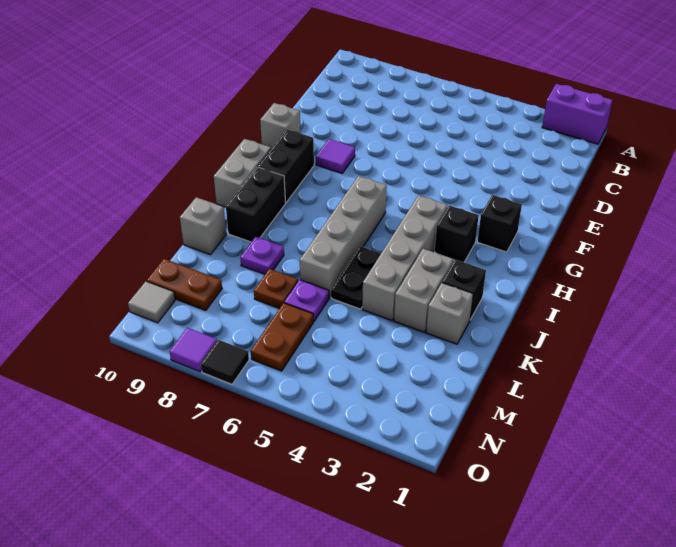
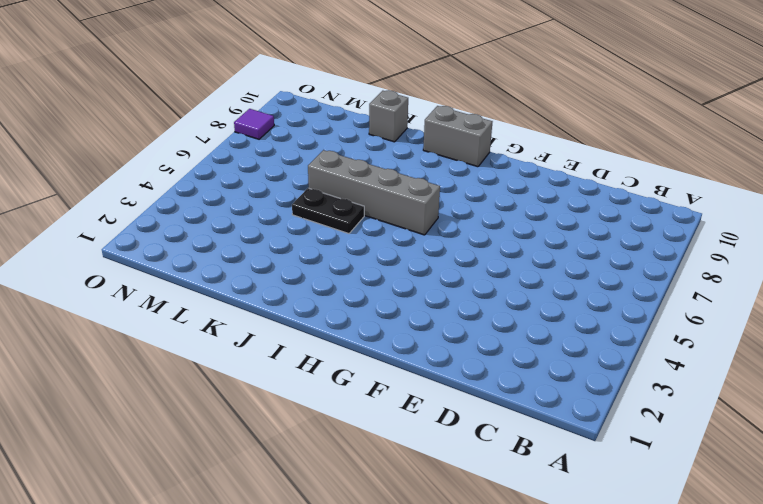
none -> purple 1x2 brick [542,84,613,144]
none -> purple 1x1 tile [316,139,355,173]
none -> grey 1x1 brick [260,103,300,149]

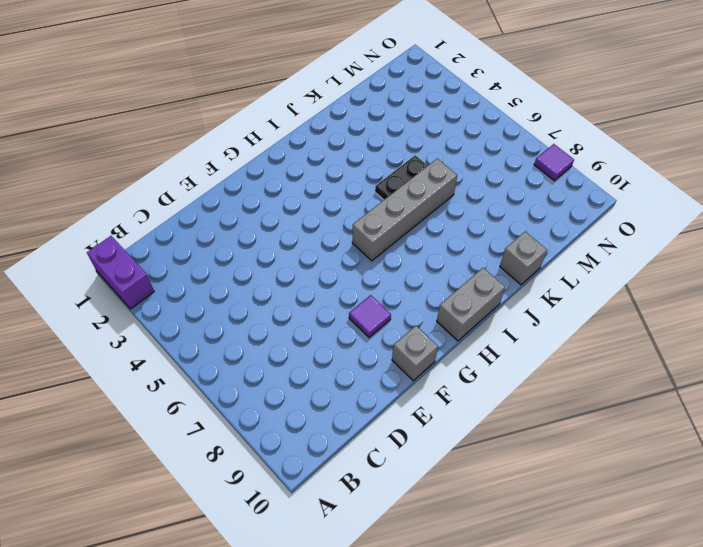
none -> black 1x1 brick [477,195,522,252]
none -> black 1x2 brick [258,129,314,203]
none -> black 1x1 brick [435,205,479,262]

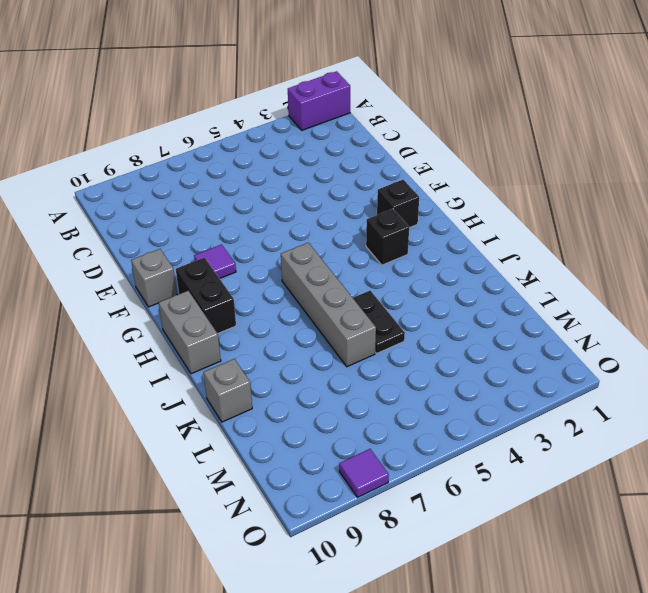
none -> grey 1x4 brick [362,195,447,321]
none -> black 1x2 brick [226,167,285,242]
none -> black 1x1 brick [442,260,486,320]

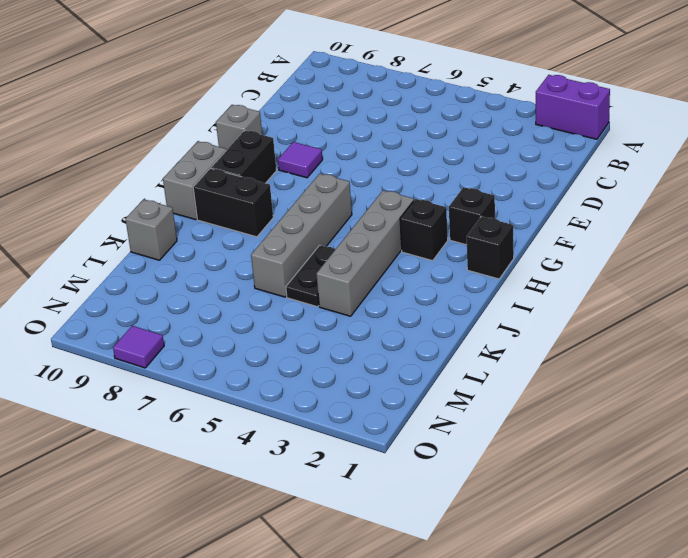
black 1x1 brick [467,216,514,279] -> black 1x1 brick moved to [442,260,486,320]
black 1x2 brick [193,168,273,237] -> black 1x2 brick turned to [226,167,285,242]
none -> grey 1x2 brick [394,249,453,332]
none -> grey 1x1 brick [426,283,473,344]
none -> purple 1x1 plate [240,237,284,274]

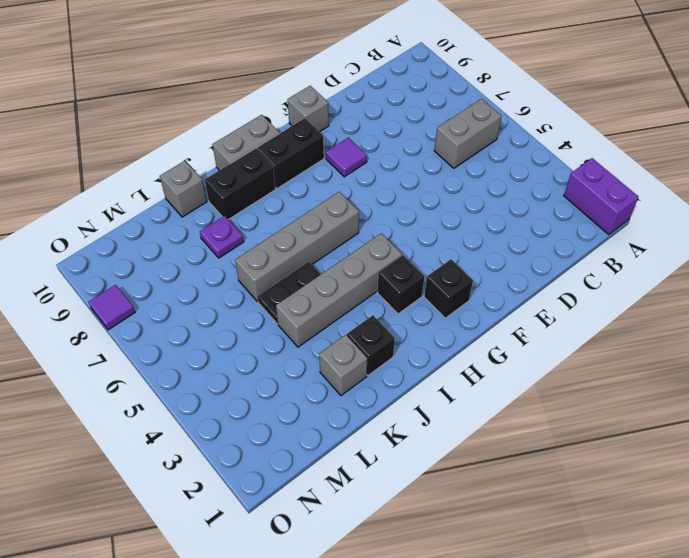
grey 1x2 brick [434,99,502,168] -> grey 1x2 brick moved to [394,249,453,332]
none -> purple 1x1 plate [284,280,329,321]
none -> brown 1x1 plate [254,269,298,309]
none -> brown 1x2 plate [251,303,314,371]

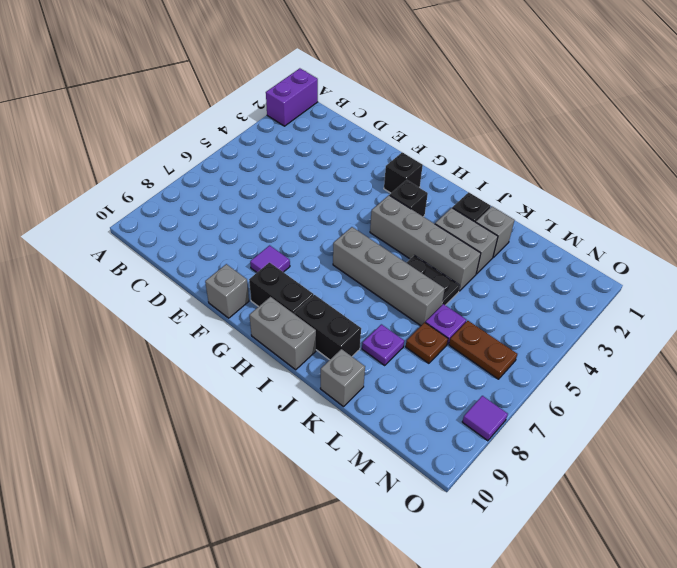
none -> brown 1x2 plate [147,259,222,310]
none -> grey 1x1 tile [128,281,175,323]
none -> black 1x1 tile [201,340,249,384]

